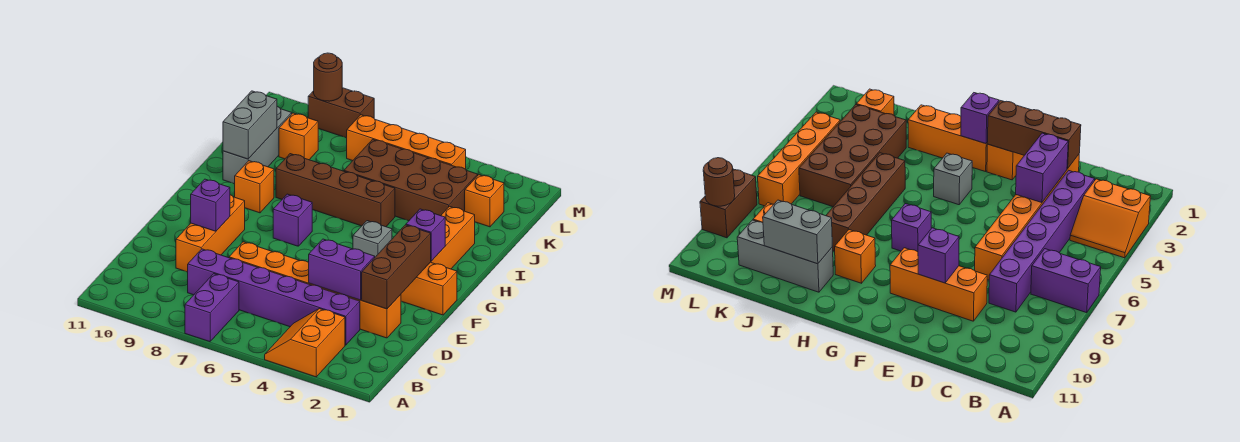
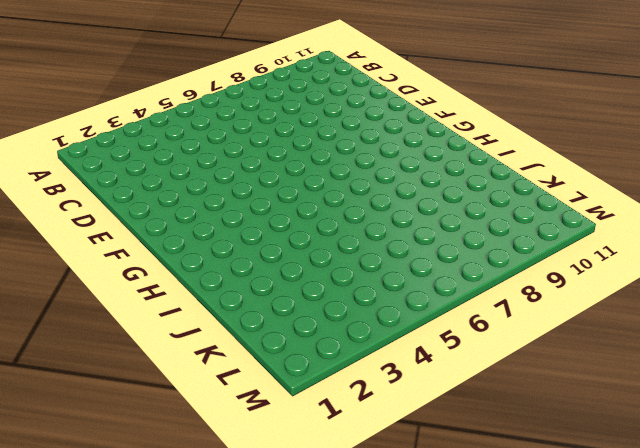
none -> orange 2x2 slope [265,309,345,377]
none -> purple 1x2 brick [185,274,239,342]
none -> purple 1x6 brick [188,249,360,345]

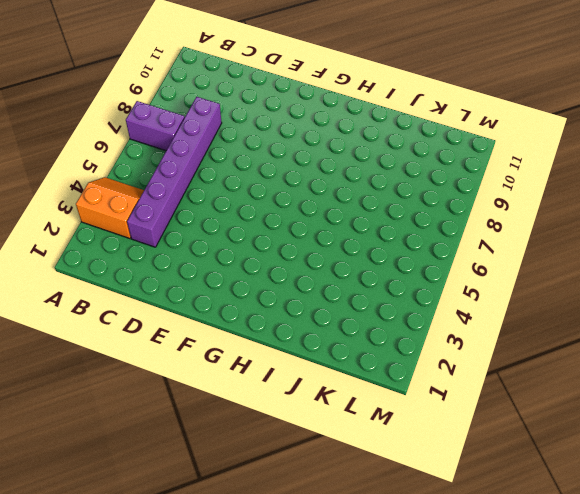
none -> orange 1x6 brick [229,242,401,338]
none -> orange 1x3 brick [176,195,245,272]
none -> orange 1x2 brick [401,262,457,315]

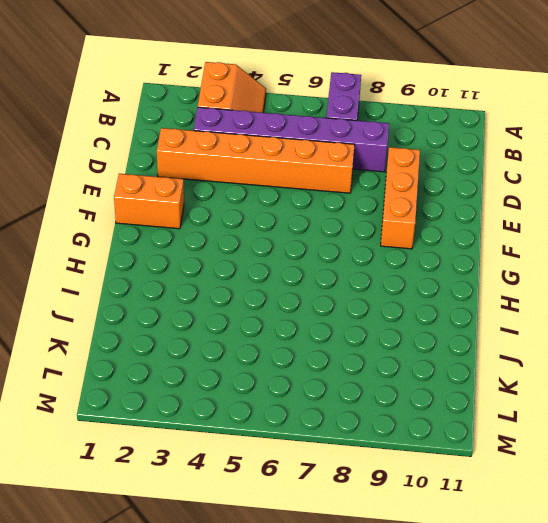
none -> orange 1x3 brick [431,206,475,269]
none -> grey 1x1 brick [353,221,392,257]
none -> purple 1x1 brick [273,194,312,246]

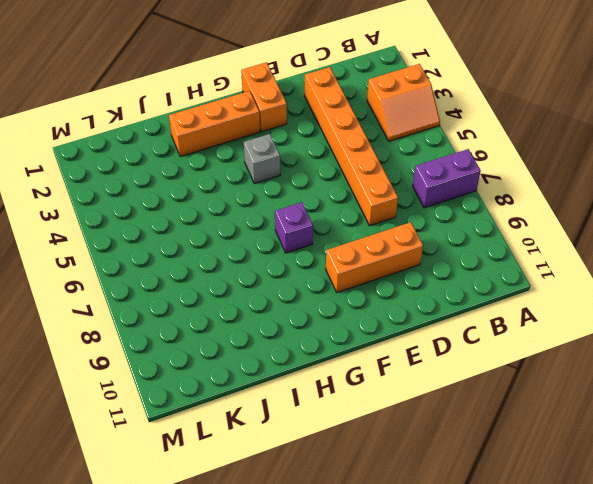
none -> purple 1x6 brick [188,249,360,345]
none -> orange 1x1 brick [235,161,274,213]
none -> brown 1x4 brick [276,154,395,227]

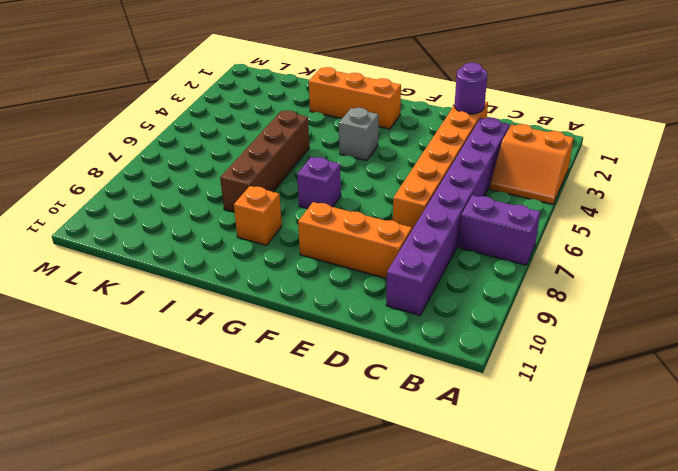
purple 1x8 brick [386,118,510,315] -> purple 1x6 brick [188,249,360,345]
purple 1x1 round brick [455,63,487,114] -> brown 1x3 brick [362,225,431,309]
none -> orange 1x2 brick [401,262,457,315]
none -> grey 1x3 brick [223,107,292,184]
none -> brown 2x4 brick [344,139,478,221]

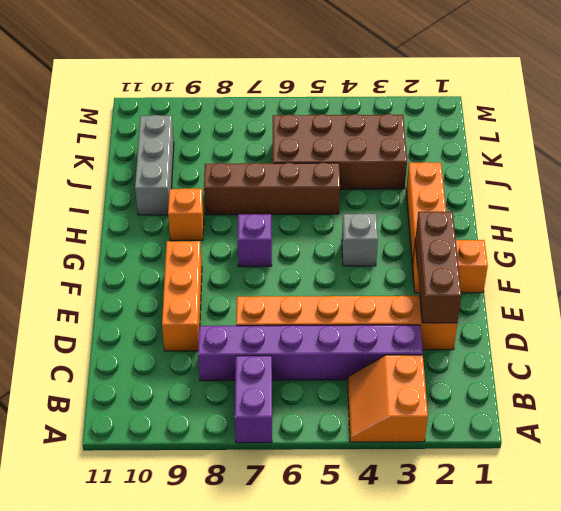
none -> orange 1x1 brick [465,175,504,227]
none -> orange 1x1 brick [279,113,318,160]
none -> orange 1x4 brick [347,115,466,169]

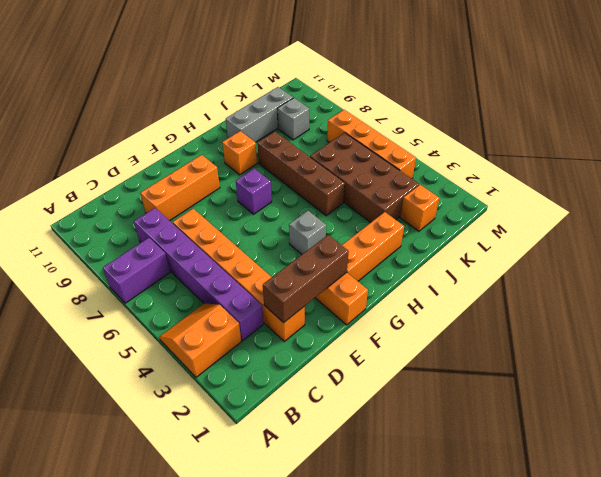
grey 1x1 brick [277,98,309,140] -> orange 1x1 brick [279,113,318,160]
none -> brown 1x2 brick [308,88,374,138]
none -> purple 1x2 brick [309,239,375,300]
none -> purple 1x1 brick [191,179,230,231]

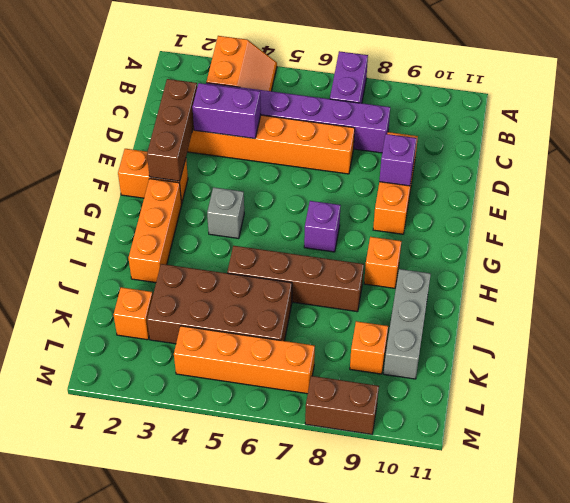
none -> purple 1x1 brick [406,209,445,261]
none -> grey 1x2 brick [223,91,277,159]
none -> brown 1x1 round brick [314,53,342,101]

